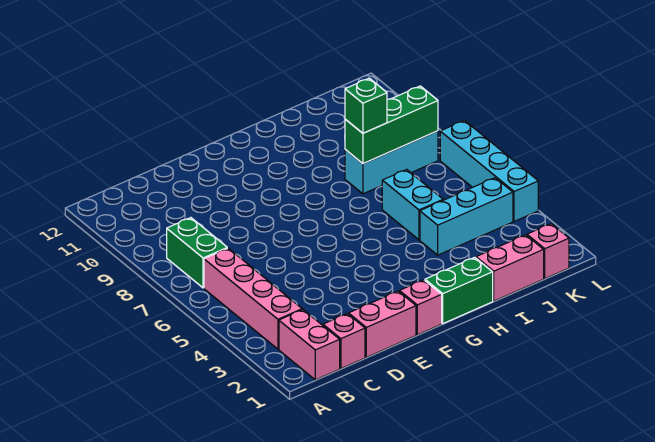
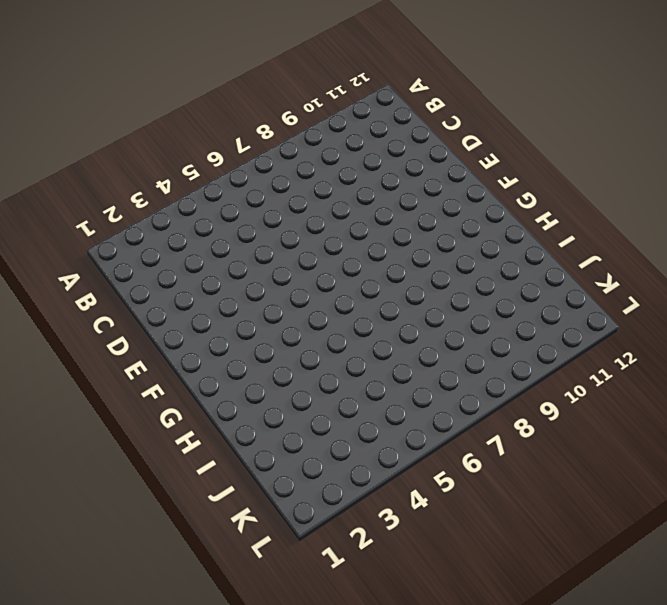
none -> pink 1x2 brick [279,310,340,380]
none -> pink 1x4 brick [204,248,302,349]
none -> green 1x2 brick [167,218,227,288]

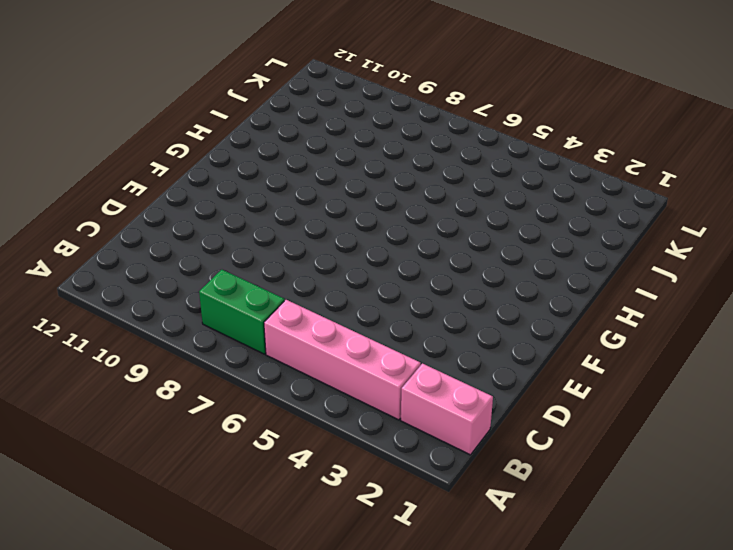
none -> pink 1x1 brick [323,314,365,369]
none -> pink 1x2 brick [349,291,416,357]
none -> pink 1x1 brick [400,280,442,335]

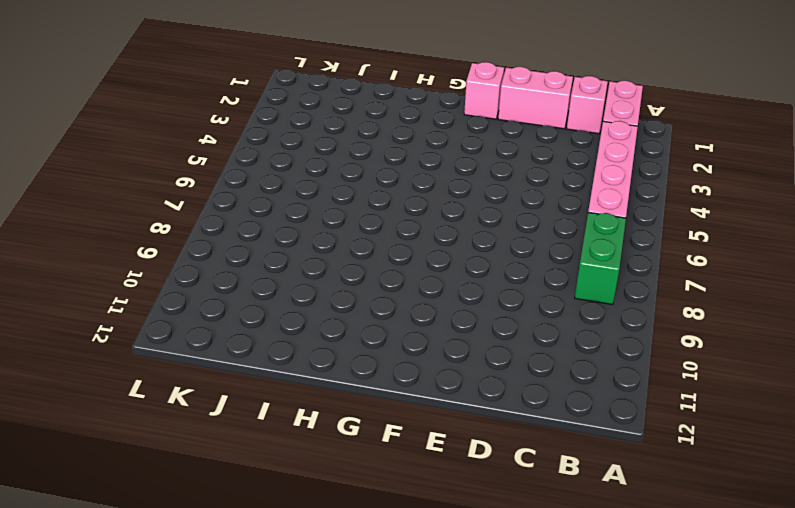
none -> green 1x2 brick [425,257,493,324]
none -> pink 1x2 brick [476,235,544,301]
none -> cyan 1x3 brick [420,178,513,255]

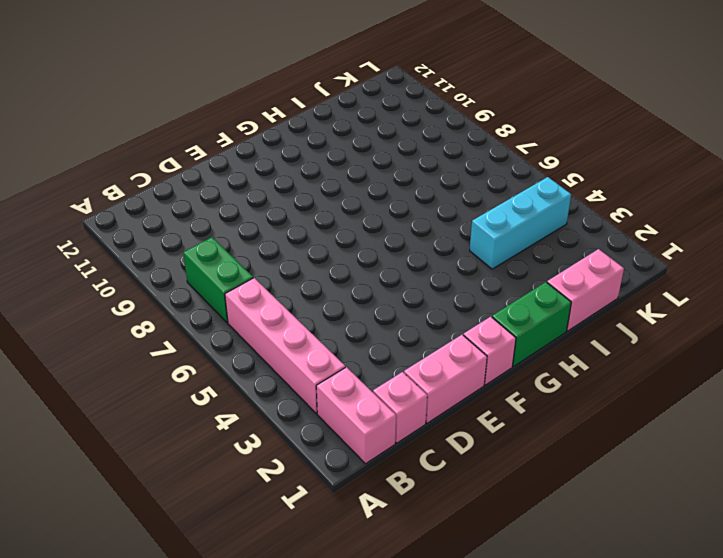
none -> cyan 1x2 brick [382,169,443,240]
none -> cyan 1x3 brick [345,131,438,194]
none -> pink 1x1 brick [527,224,569,279]

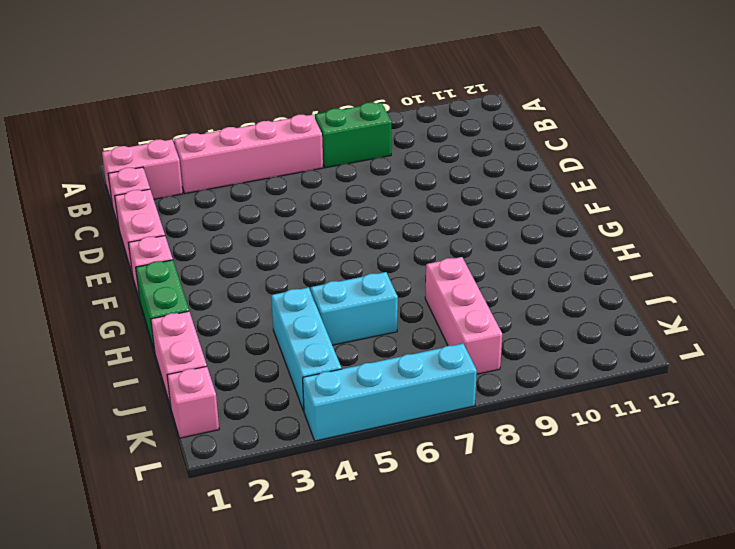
pink 1x3 brick [425,257,502,374] -> cyan 1x3 brick [345,131,438,194]
none -> green 1x3 brick [345,86,438,164]
none -> green 1x1 brick [345,78,387,133]

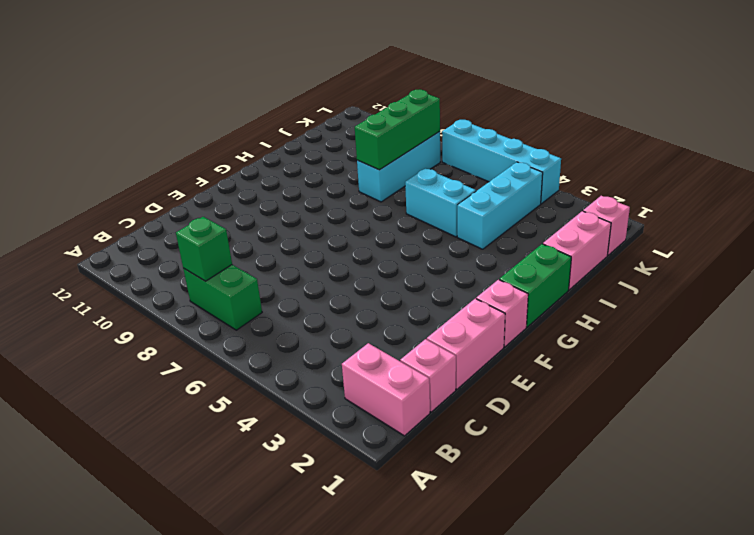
green 1x1 brick [176,217,232,281] -> green 1x1 brick moved to [345,78,387,133]
none -> pink 1x4 brick [204,248,302,349]

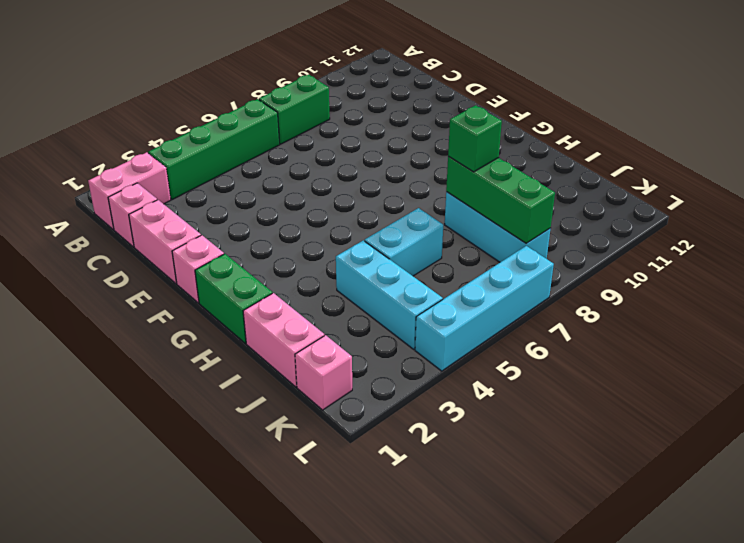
green 1x4 brick [148,99,280,199] -> pink 1x4 brick [204,248,302,349]

